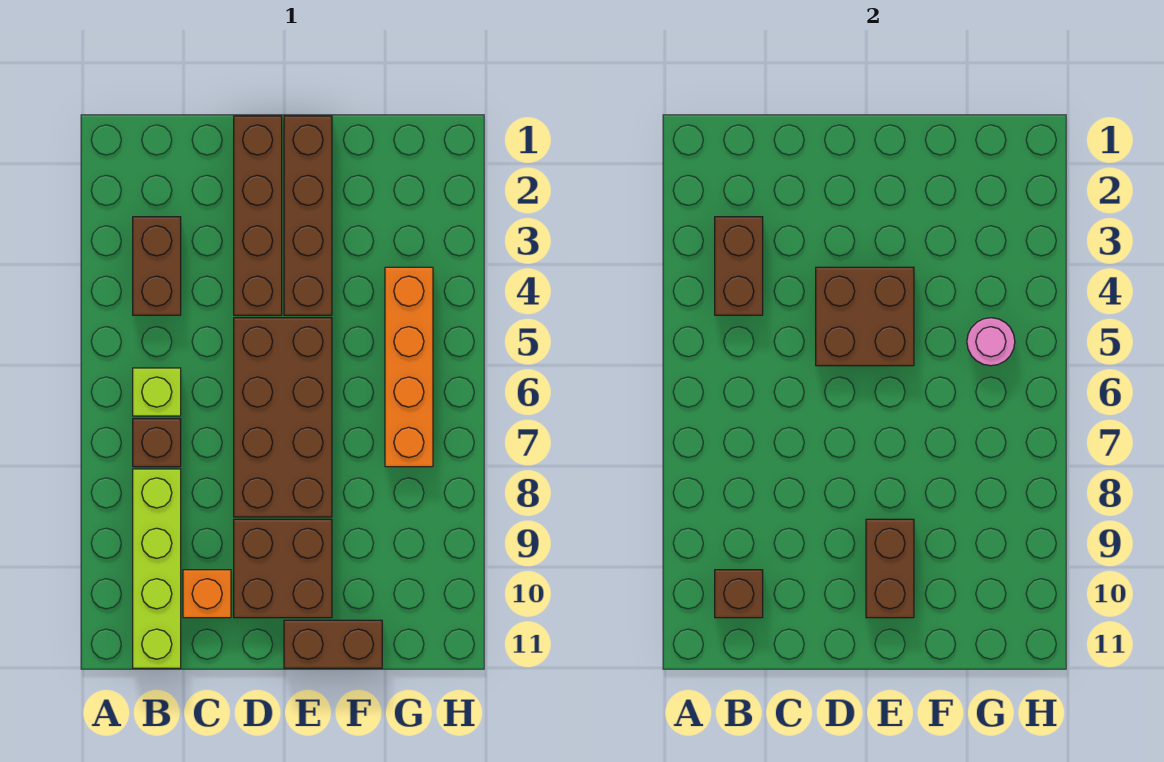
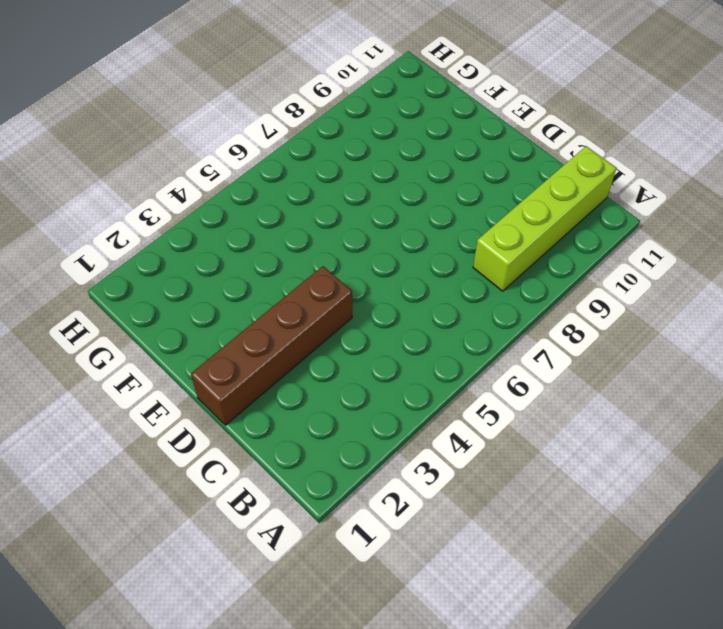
none -> brown 1x2 brick [133,217,181,315]
none -> lime 1x1 brick [133,368,181,416]
none -> brown 1x1 brick [133,419,181,467]

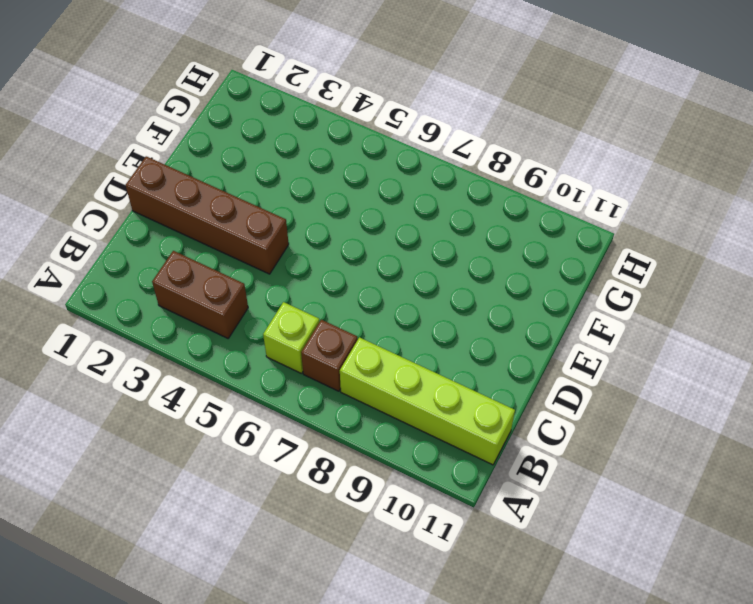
none -> orange 1x1 brick [183,570,231,618]
none -> brown 2x4 brick [234,318,332,517]
none -> brown 2x2 brick [234,519,332,618]

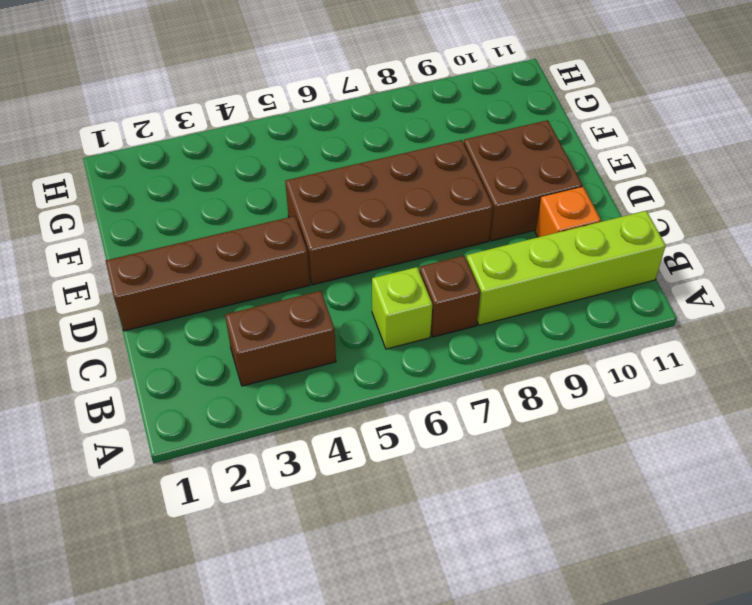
none -> brown 1x4 brick [284,116,332,315]
none -> brown 1x2 brick [284,620,382,668]
none -> orange 1x4 brick [385,267,433,467]

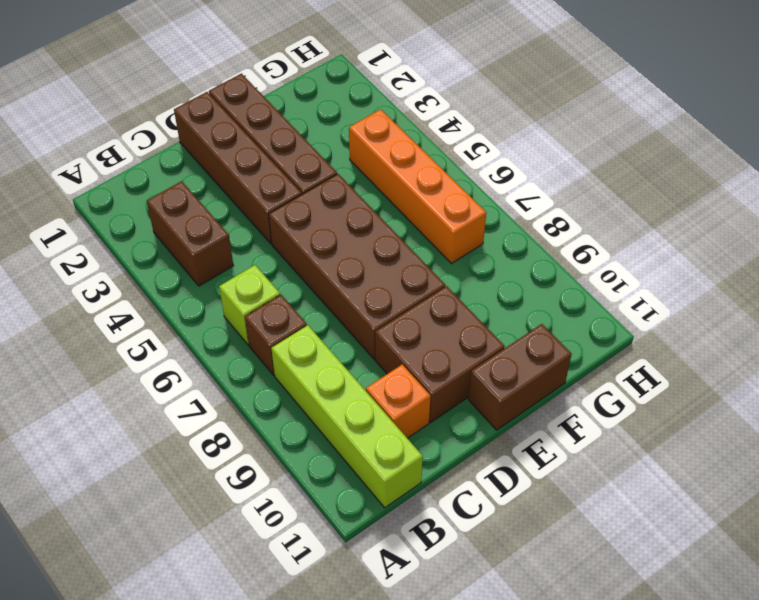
none -> brown 1x2 brick [715,217,763,315]
none -> brown 1x1 brick [715,570,763,618]
none -> brown 2x2 brick [816,267,914,366]

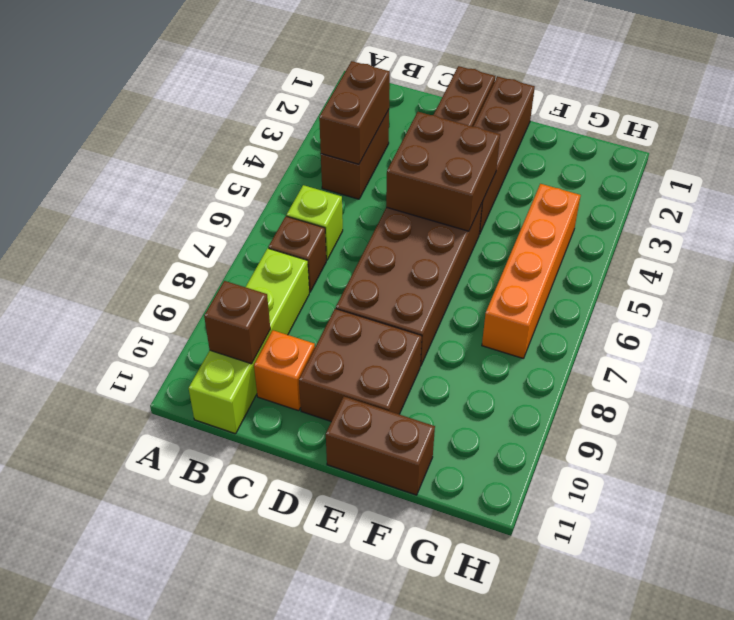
none -> brown 1x2 brick [866,519,914,618]
none -> pink 1x1 round brick [967,318,1015,366]

